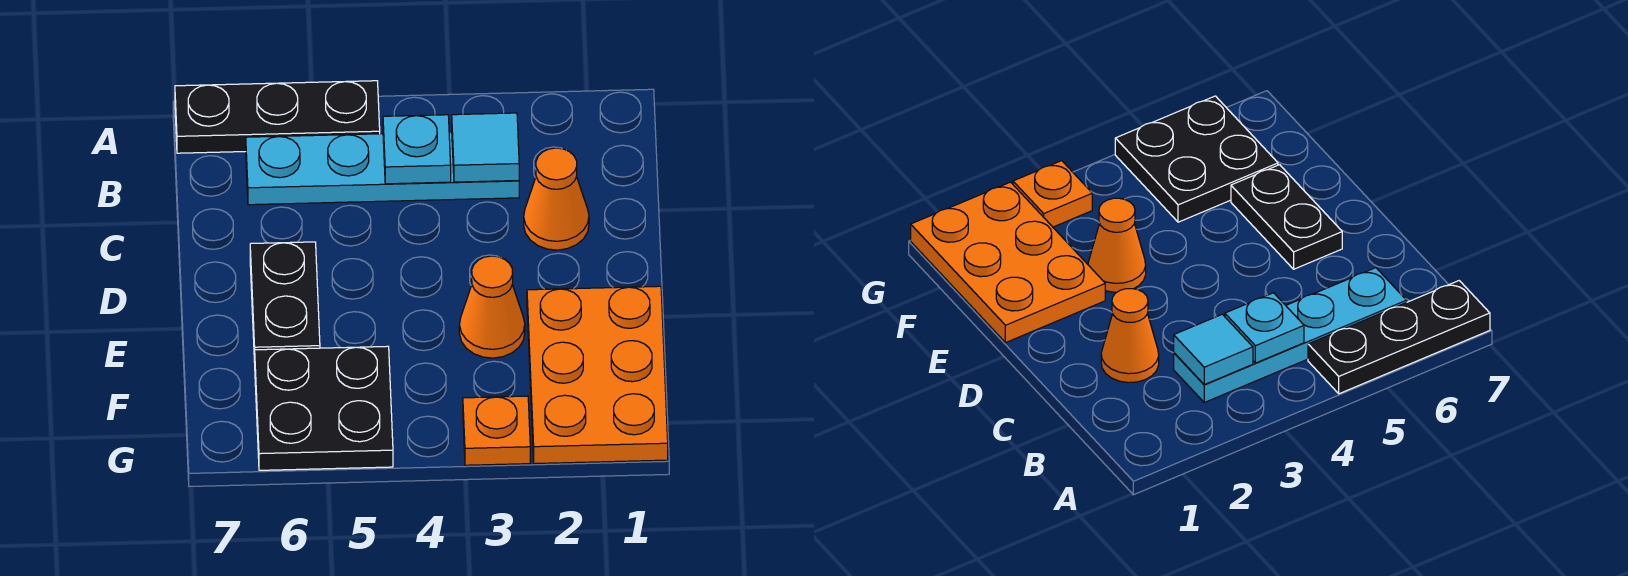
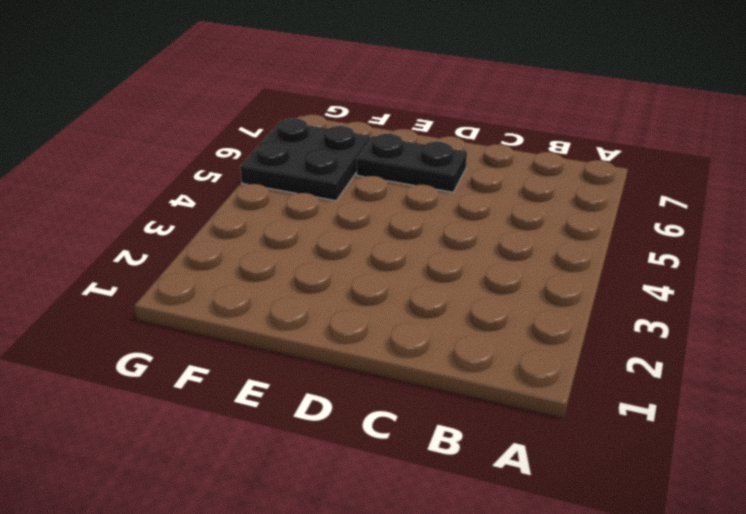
none -> black 1x3 plate [175,81,380,153]
none -> cyan 1x4 plate [246,132,519,205]

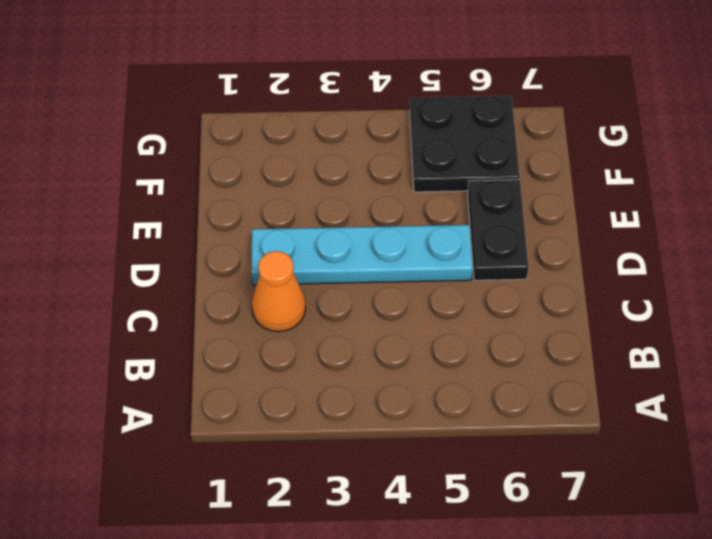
cyan 1x4 plate [251,225,473,285] -> cyan 1x4 plate moved to [246,132,519,205]
none -> black 1x3 plate [175,81,380,153]
none -> orange 2x3 plate [527,286,668,464]

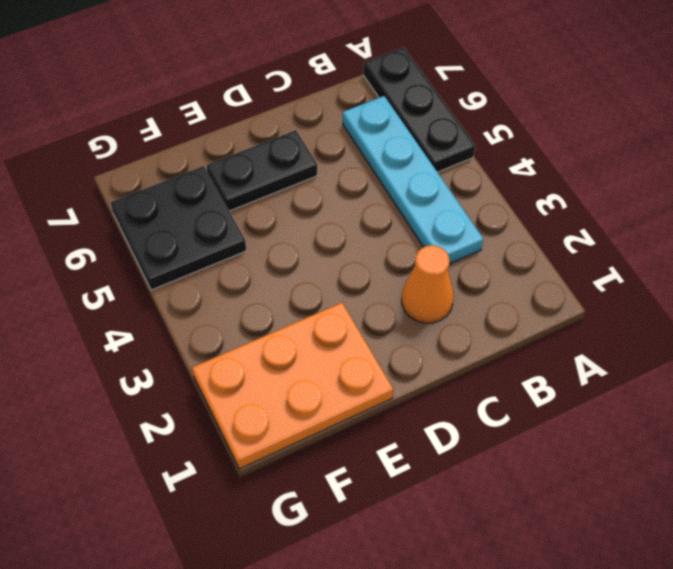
none -> orange 1x1 cone [459,256,525,358]
none -> orange 1x1 plate [463,396,530,465]

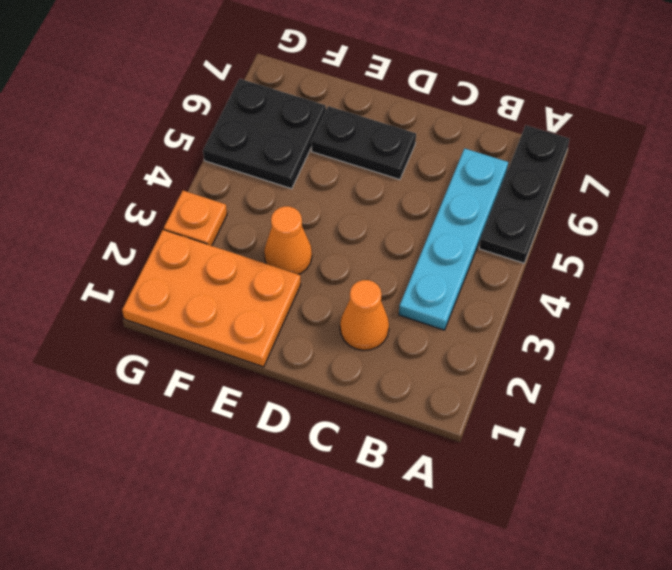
none -> cyan 1x1 tile [452,113,519,182]
none -> cyan 1x1 plate [383,115,451,184]

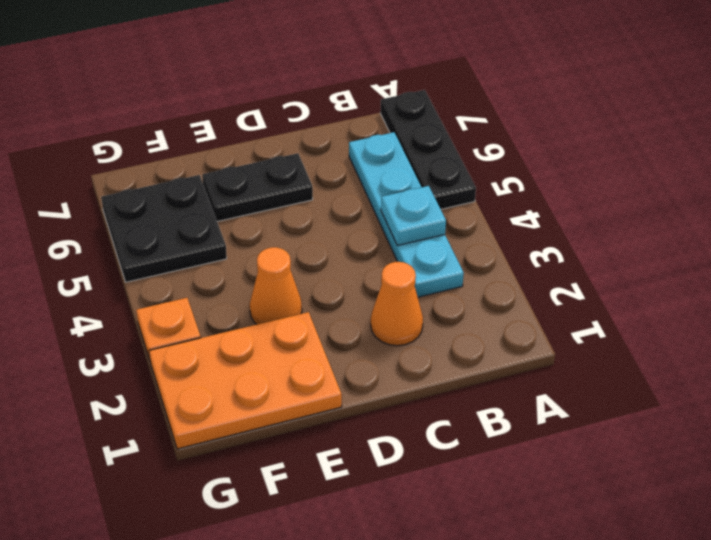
none -> cyan 1x1 tile [452,113,519,182]

